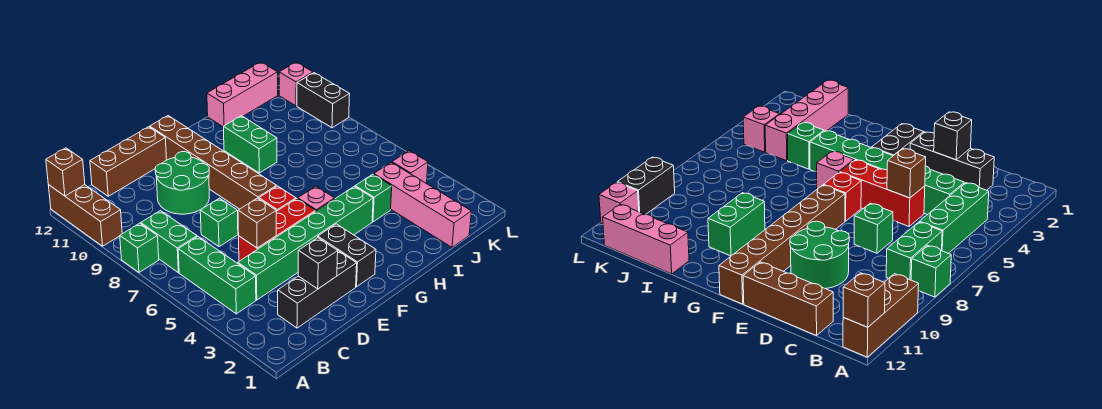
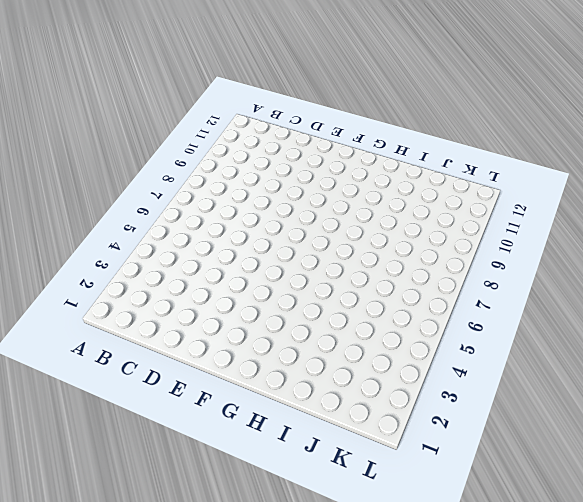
none -> green 1x1 brick [120,223,159,272]
none -> brown 1x3 brick [48,185,122,246]
none -> green 1x3 brick [178,237,256,314]

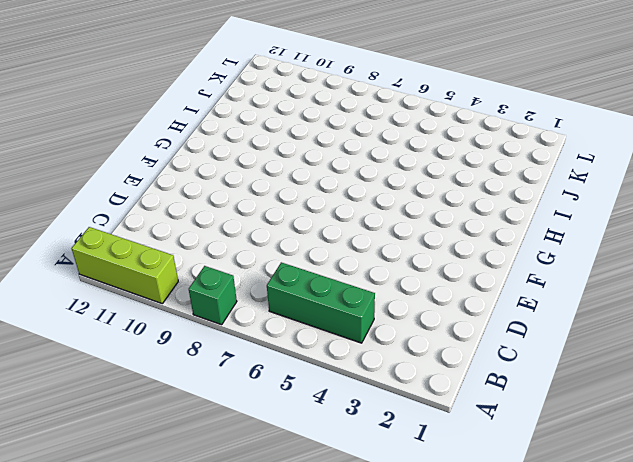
lime 1x3 brick [72,227,178,303] -> brown 1x3 brick [48,185,122,246]
none -> green 1x2 brick [141,211,197,273]
none -> black 1x3 brick [278,250,357,328]
none -> green 1x6 brick [238,186,373,300]

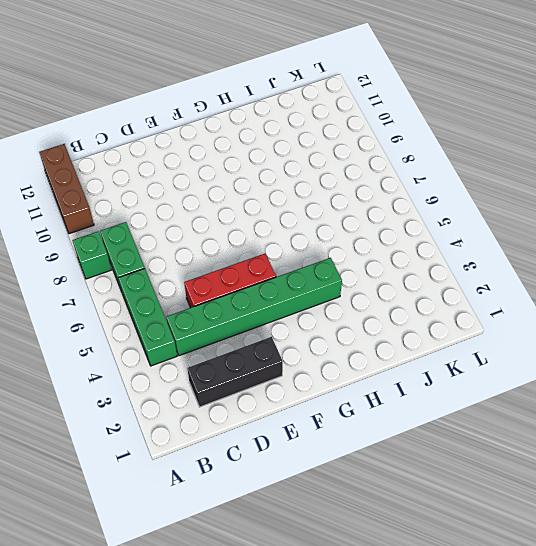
none -> brown 1x3 brick [90,127,167,196]
none -> green 1x1 brick [200,198,238,247]
none -> green 2x2 round brick [155,152,209,214]

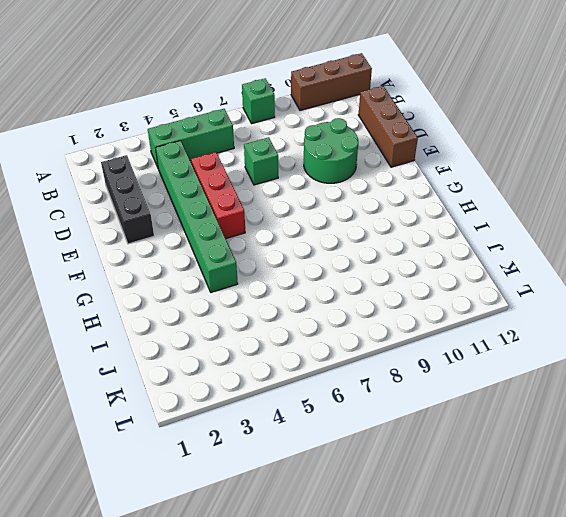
none -> green 1x2 brick [141,211,197,273]
none -> black 1x2 brick [318,224,376,287]
none -> red 1x1 brick [259,186,296,211]

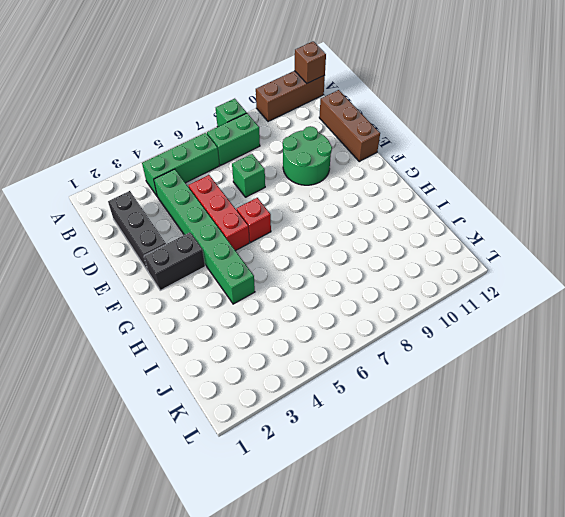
none -> brown 1x6 brick [150,116,277,209]
none -> pink 1x1 brick [298,186,335,211]
none -> green 1x2 brick [224,116,277,173]

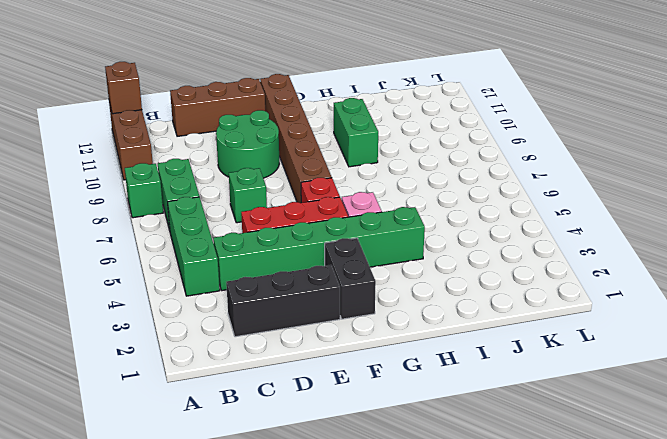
none -> green 1x1 brick [355,174,392,222]
none -> pink 1x3 brick [207,62,278,127]
none -> pink 1x4 brick [374,162,471,247]

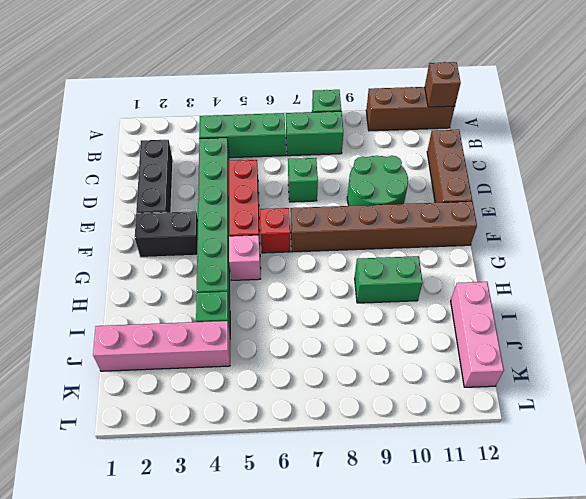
none -> pink 1x1 brick [392,151,428,184]
none -> black 1x2 brick [297,73,350,128]
none -> pink 1x1 brick [279,62,313,106]

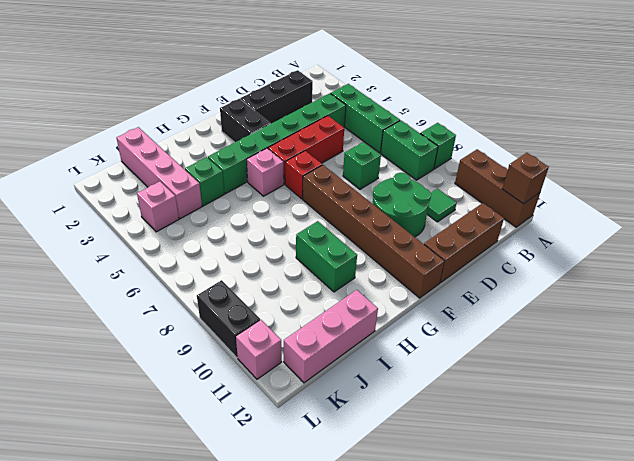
green 1x1 tile [427,189,457,222] -> none
none -> black 1x1 brick [298,238,338,289]
none -> brown 1x1 brick [238,198,276,248]

